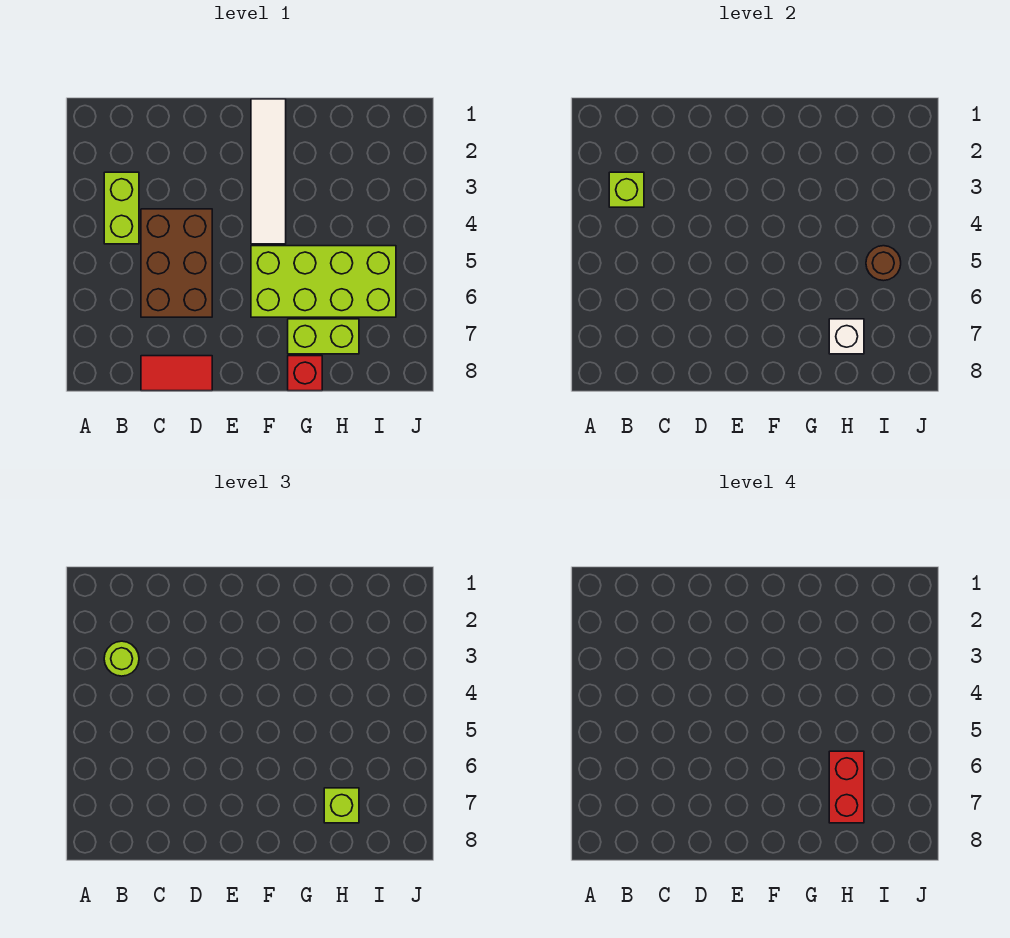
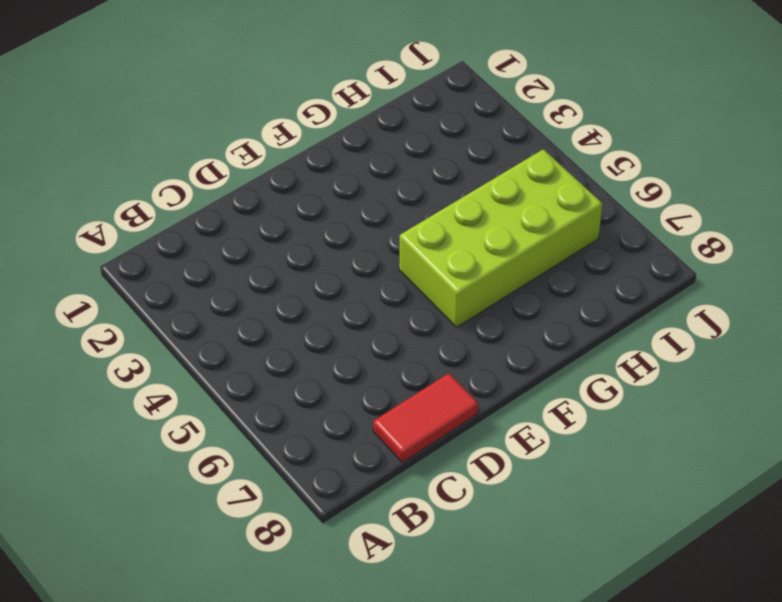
none -> lime 1x2 brick [104,172,139,244]
none -> brown 2x3 brick [141,209,212,317]
none -> white 1x4 tile [251,99,286,244]

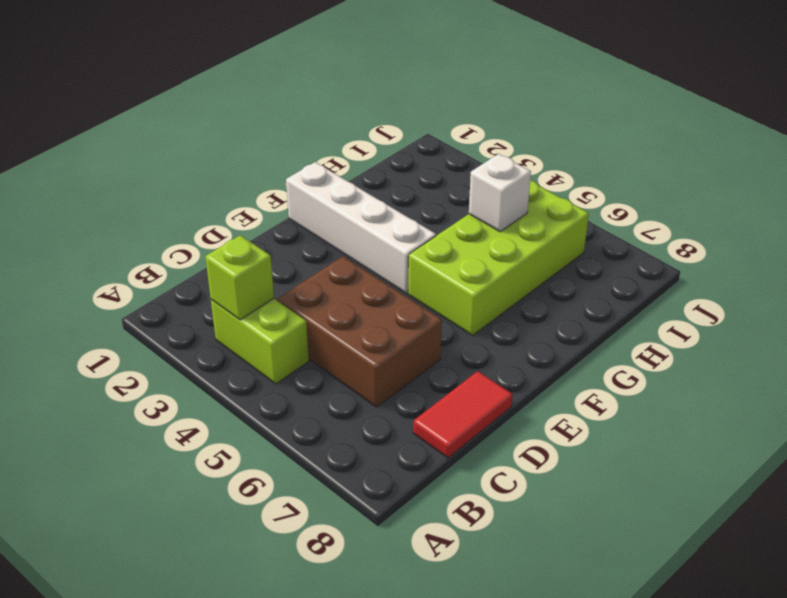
white 1x4 brick [286,162,436,293] -> white 1x4 tile [251,99,286,244]
white 1x1 brick [469,154,531,232] -> white 1x1 brick moved to [829,319,864,354]
none -> lime 1x2 brick [288,319,359,354]
none -> red 1x1 brick [288,356,322,391]
none -> brown 1x1 round brick [866,246,901,281]

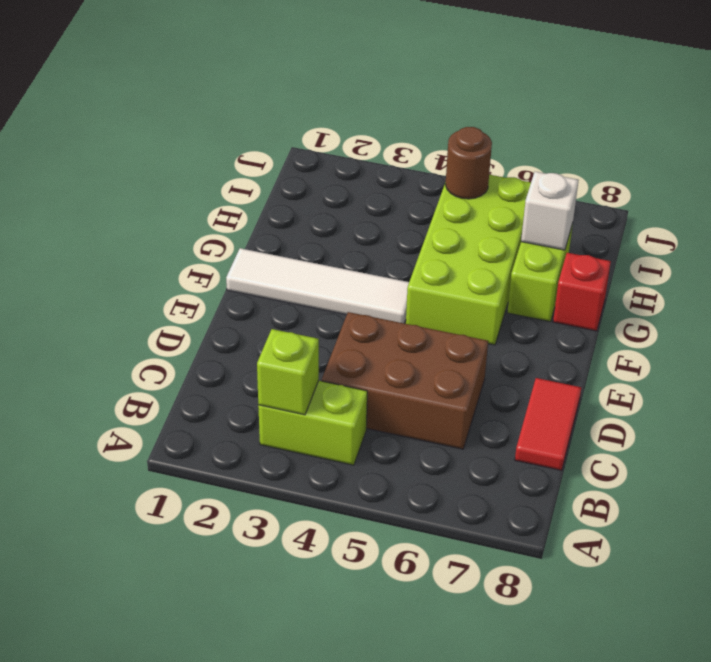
none -> lime 1x1 round brick [104,641,139,676]
none -> lime 1x1 brick [324,788,359,823]
none -> red 1x2 brick [829,751,864,823]

